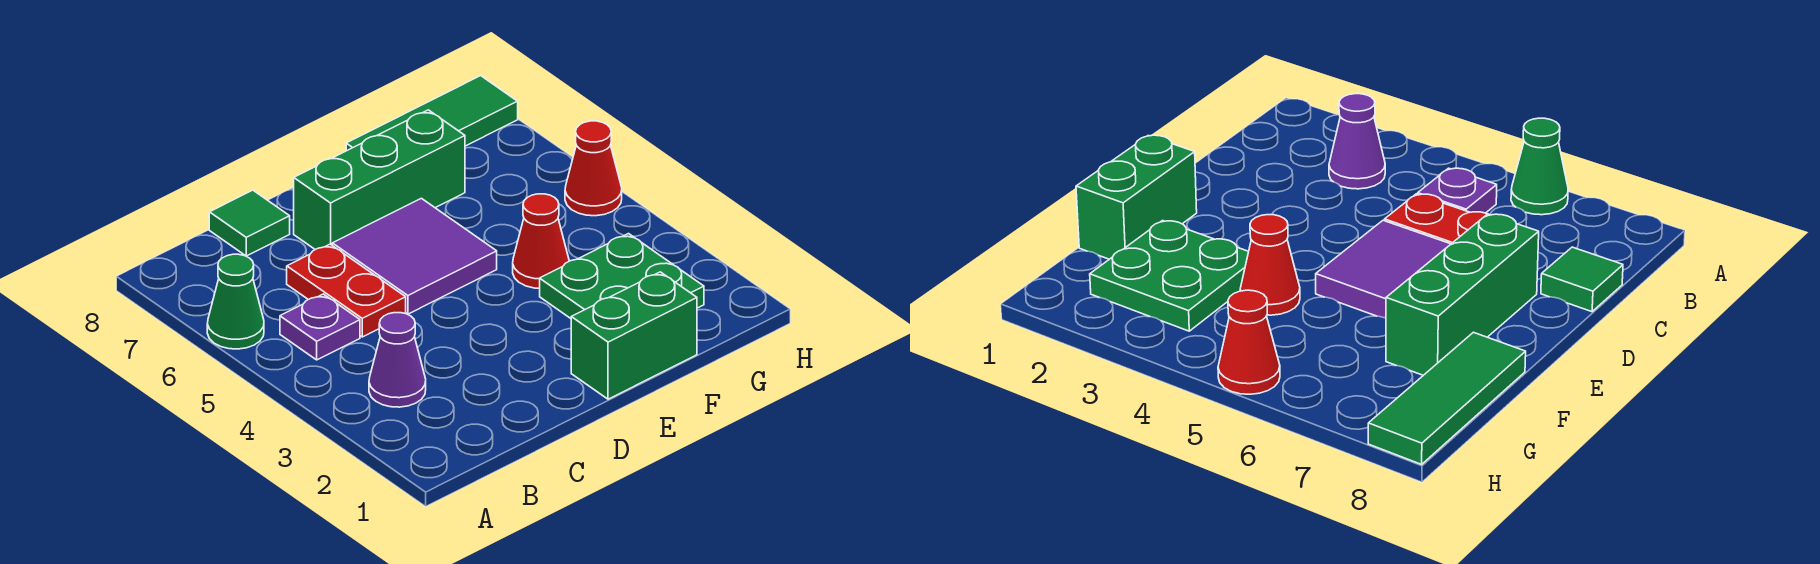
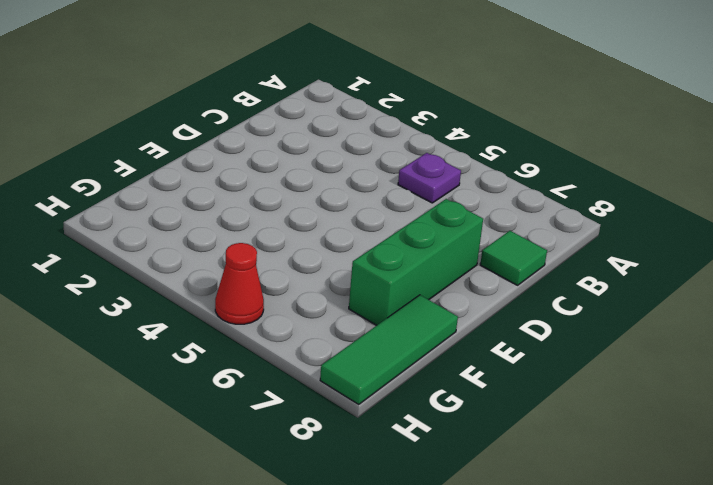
none -> green 1x1 cone [207,254,264,349]
none -> purple 1x1 cone [369,313,426,407]
none -> red 1x2 plate [287,244,406,337]

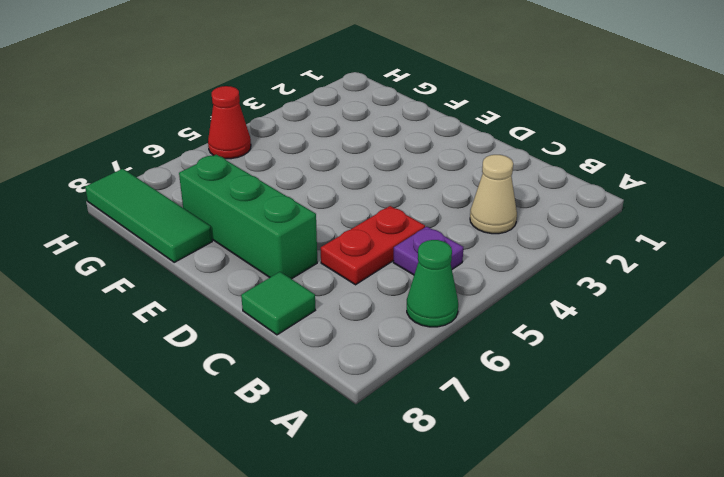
tan 1x1 cone [470,155,517,234] -> purple 1x1 cone [369,313,426,407]
none -> purple 2x2 tile [332,198,497,314]
none -> green 1x2 brick [571,272,697,399]
none -> green 2x2 plate [540,234,704,318]

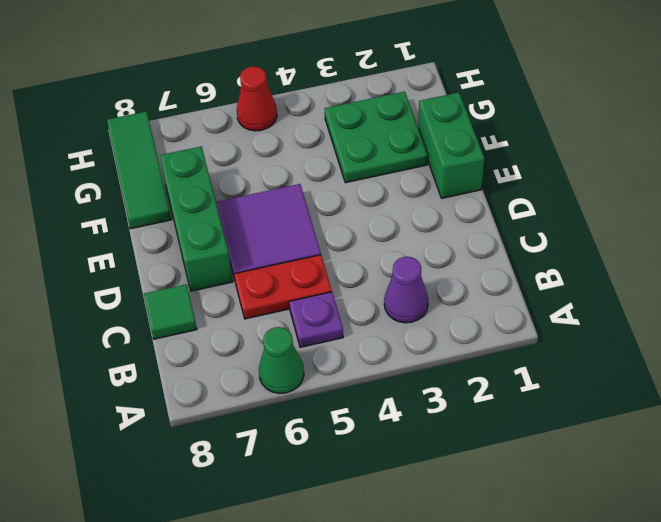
none -> red 1x1 cone [513,194,569,288]

